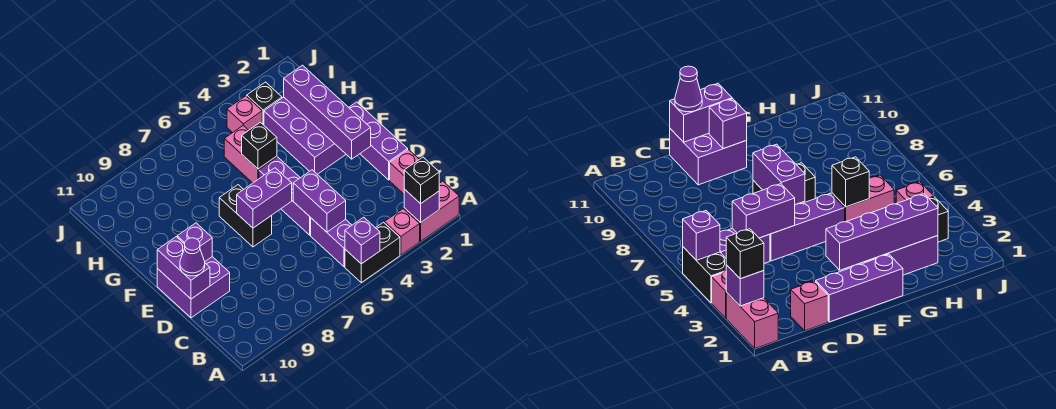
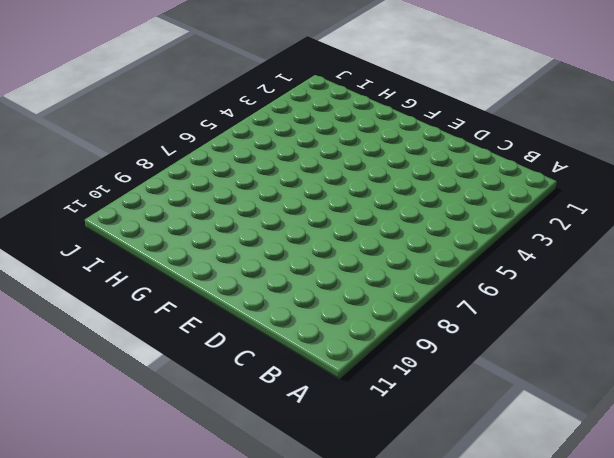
none -> pink 1x2 brick [404,181,459,241]
none -> pink 1x1 brick [384,209,420,255]
none -> black 1x2 brick [345,222,400,282]

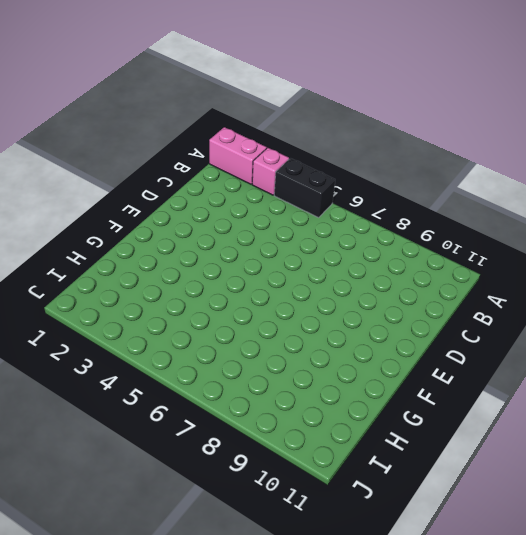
none -> purple 1x2 brick [311,218,352,267]
none -> pink 1x1 brick [390,149,419,194]
none -> purple 1x3 brick [349,102,408,180]

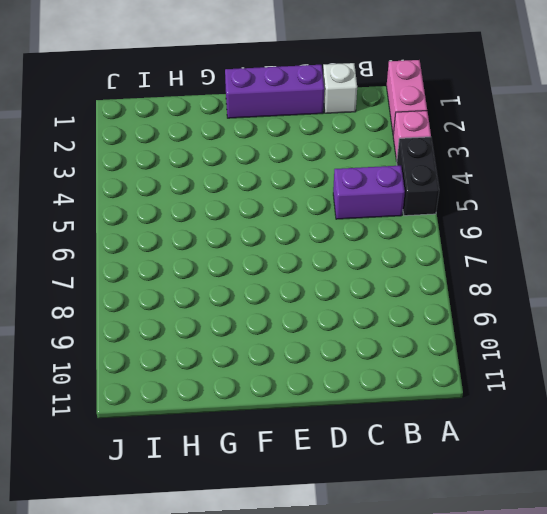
white 1x1 brick [323,63,357,113] -> pink 1x1 brick [390,149,419,194]
none -> purple 1x3 brick [259,157,311,235]
none -> purple 2x2 brick [157,257,230,318]
none -> black 1x2 brick [219,185,272,247]

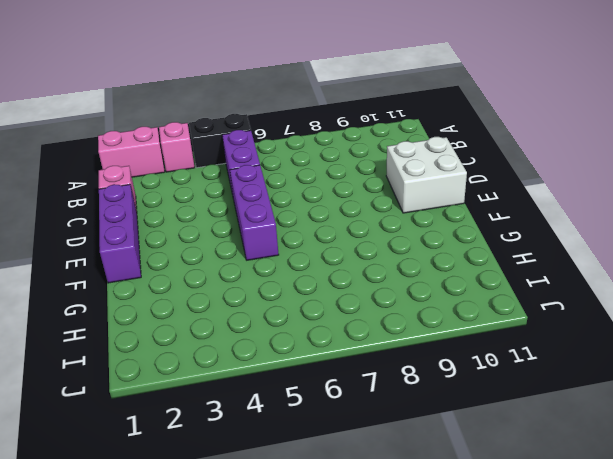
white 2x2 brick [386,137,467,213] -> purple 2x2 brick [157,257,230,318]
none -> black 1x2 brick [219,185,272,247]
none -> purple 2x3 brick [264,97,346,174]
none -> pink 1x2 brick [224,126,277,183]

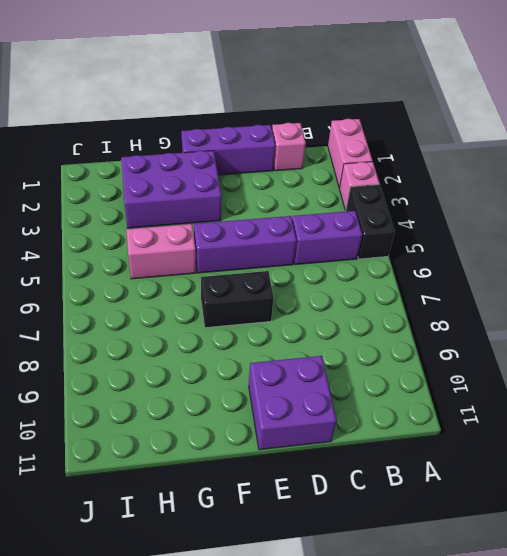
none -> black 1x1 brick [247,82,282,125]
none -> pink 1x1 brick [227,96,262,133]
none -> purple 1x1 brick [404,189,439,223]

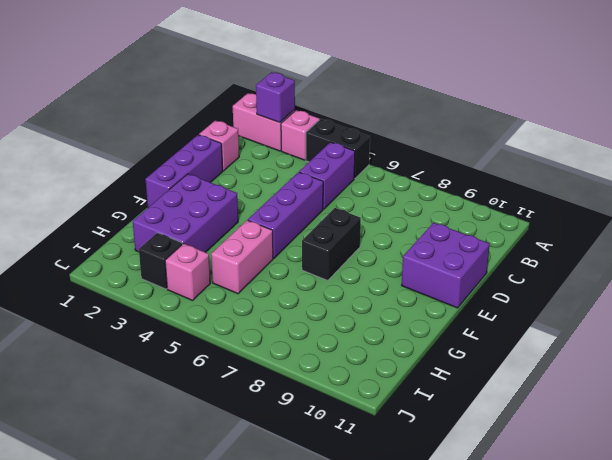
none -> purple 1x1 brick [345,217,380,264]
none -> purple 1x2 brick [293,170,346,232]
none -> purple 1x2 brick [157,237,210,299]

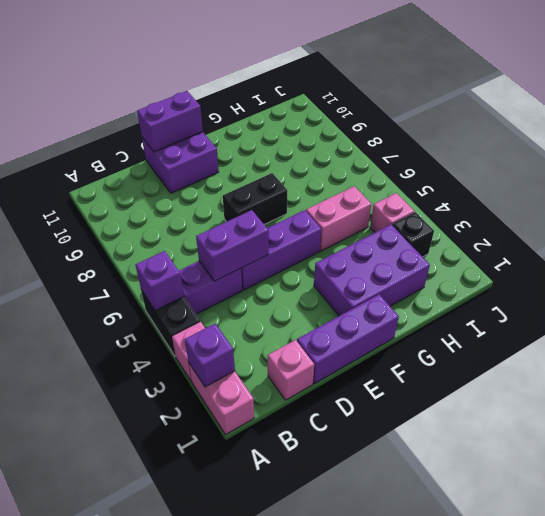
none -> purple 1x4 brick [284,65,371,159]
none -> purple 1x2 brick [237,168,292,228]
none -> purple 1x1 brick [177,223,212,261]

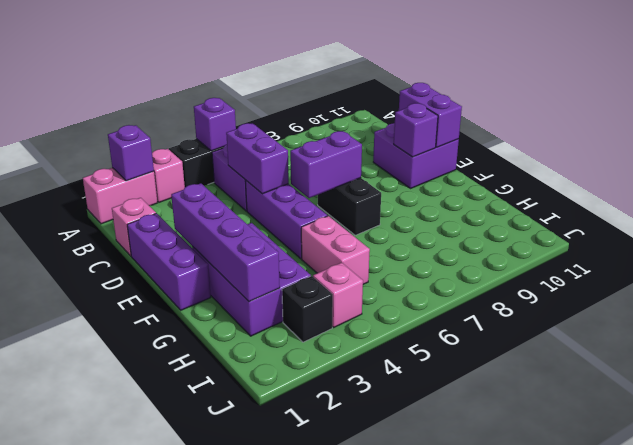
none -> black 1x1 brick [242,122,277,169]
none -> black 1x1 brick [404,157,439,204]
none -> purple 1x1 cone [180,238,205,276]

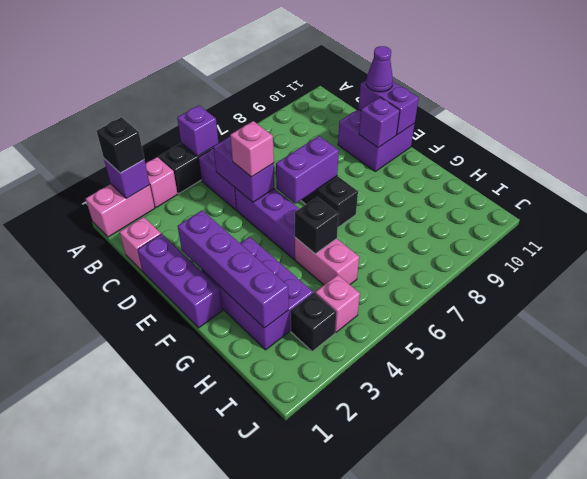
pink 1x1 brick [230,121,274,177] -> none

